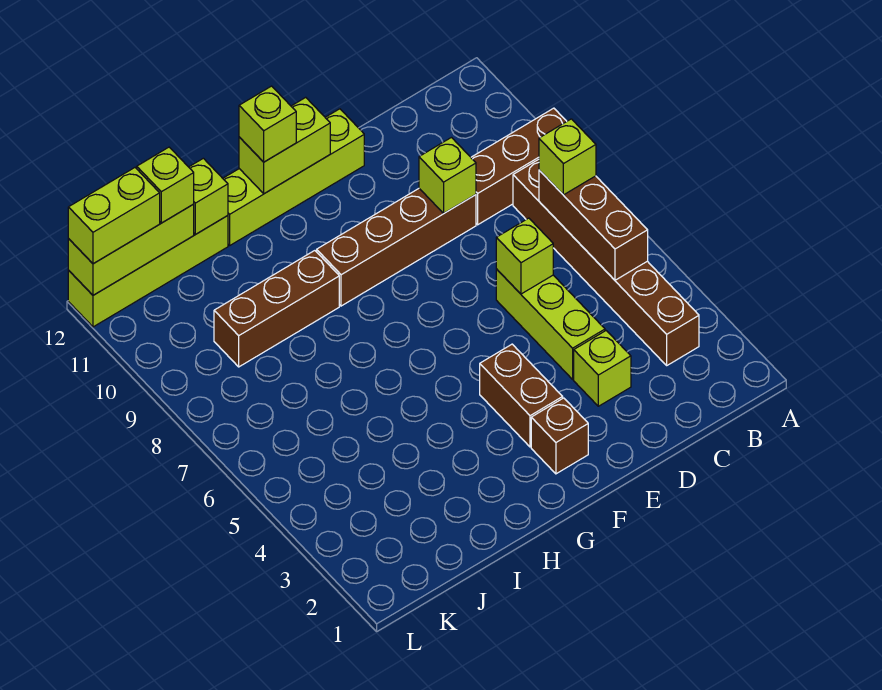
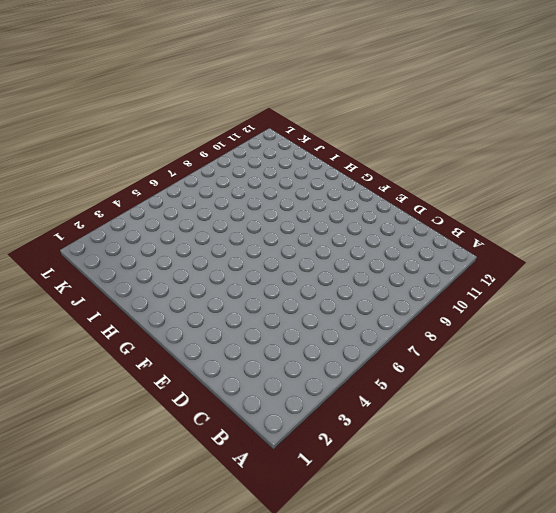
none -> brown 1x3 brick [471,108,567,225]
none -> brown 1x6 brick [513,159,699,365]
none -> lime 1x1 brick [574,331,631,406]

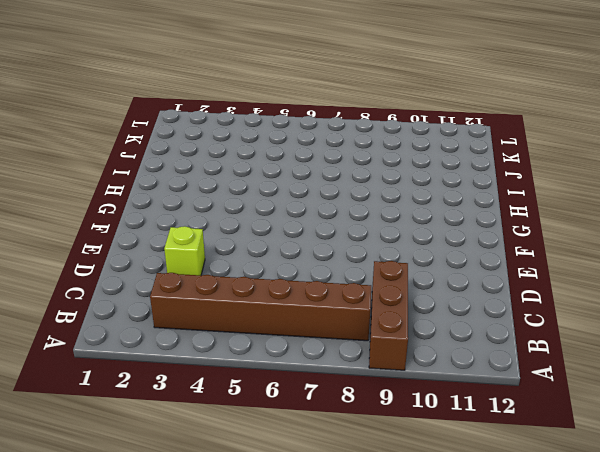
none -> lime 1x3 brick [496,269,605,379]
none -> brown 1x4 brick [317,189,476,306]
none -> lime 1x4 brick [223,109,364,245]

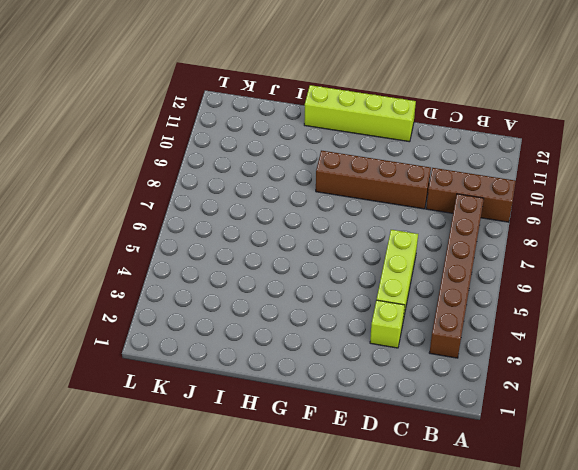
none -> brown 1x1 brick [531,398,588,474]
none -> brown 1x2 brick [480,344,563,447]
none -> brown 1x3 brick [214,251,339,367]

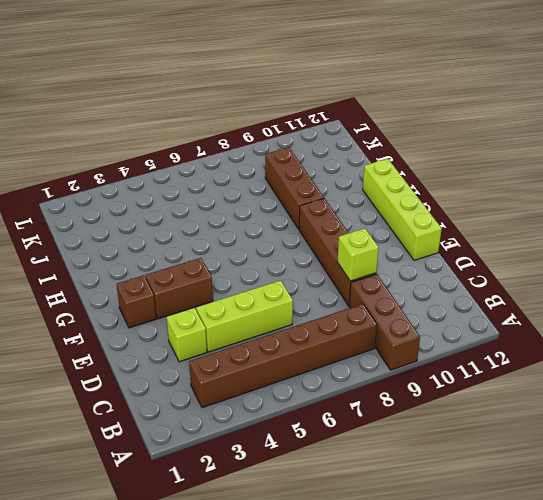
none -> lime 1x4 brick [68,216,228,327]
none -> brown 1x3 brick [539,170,648,280]
none -> lime 1x1 brick [496,218,553,294]

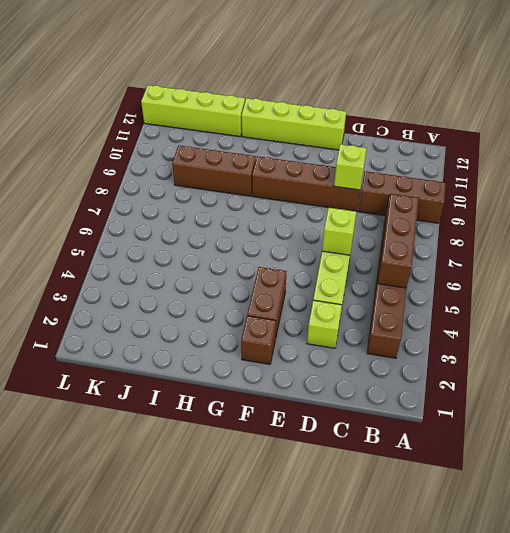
none -> lime 1x2 brick [239,97,330,194]
none -> lime 1x1 brick [189,158,228,235]
none -> lime 1x3 brick [68,204,194,295]

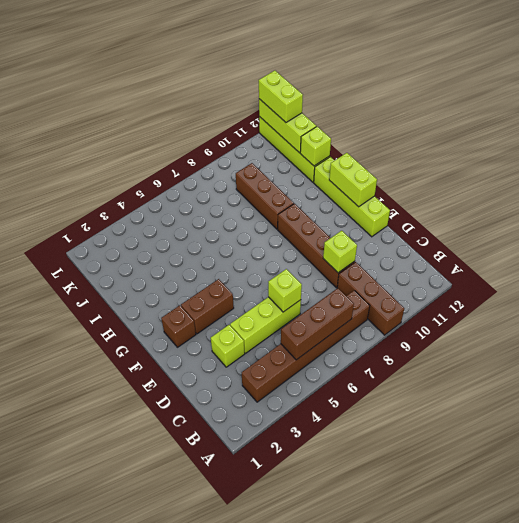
none -> lime 1x1 brick [539,119,596,195]
none -> lime 1x1 brick [239,86,296,162]
none -> lime 1x1 brick [137,147,194,223]

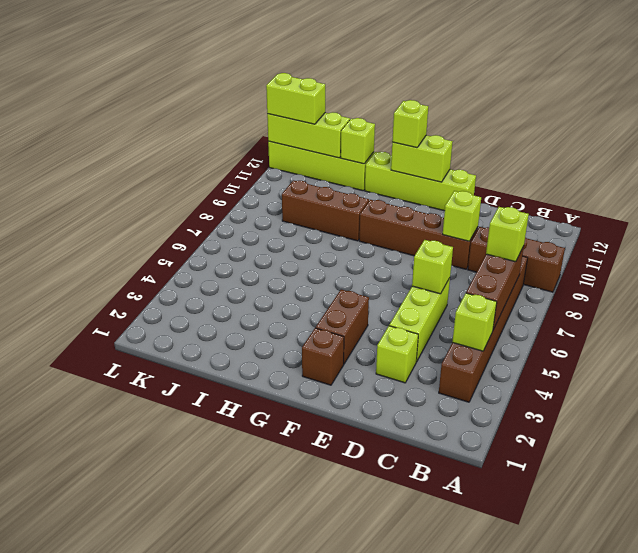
lime 1x1 brick [452,293,497,351] -> lime 1x1 brick moved to [137,147,194,223]

